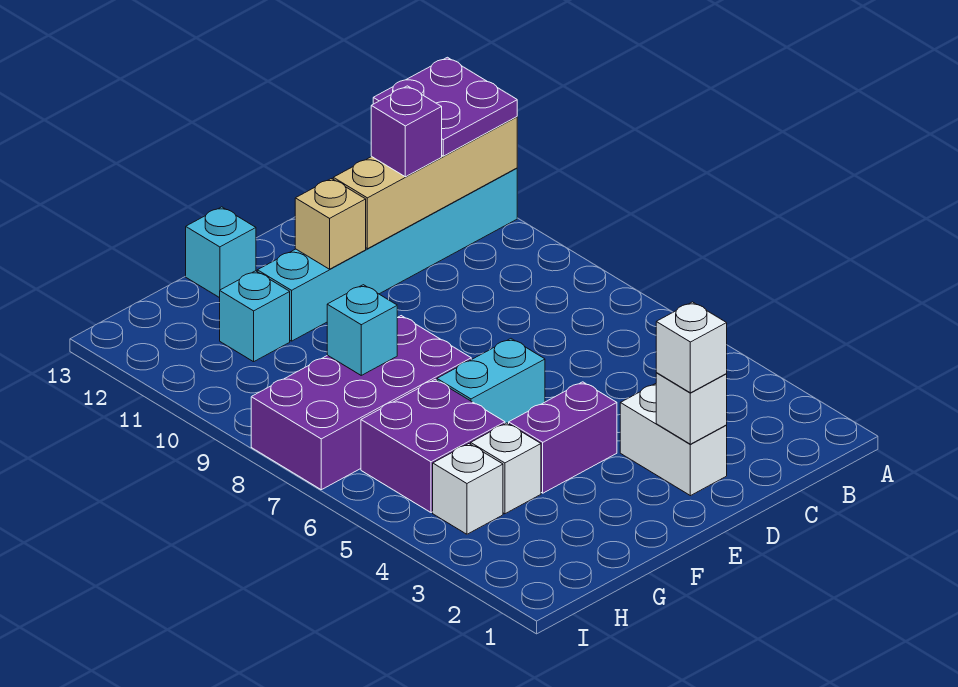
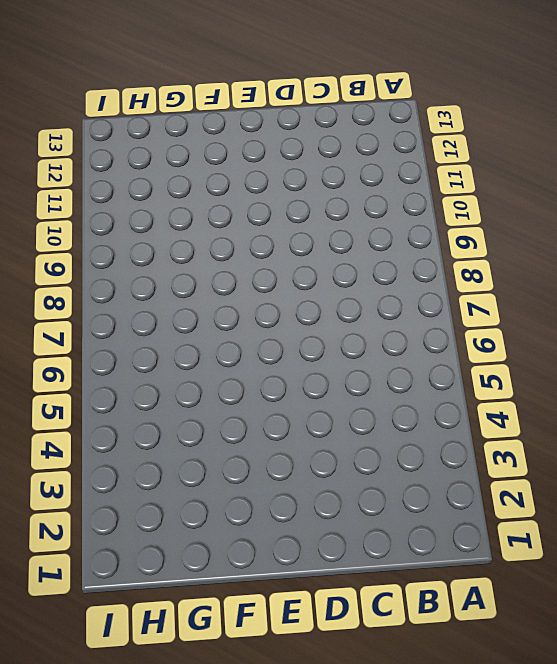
none -> cyan 1x6 brick [257,168,517,341]
none -> white 1x2 brick [620,384,727,496]
none -> purple 1x2 brick [509,382,617,493]

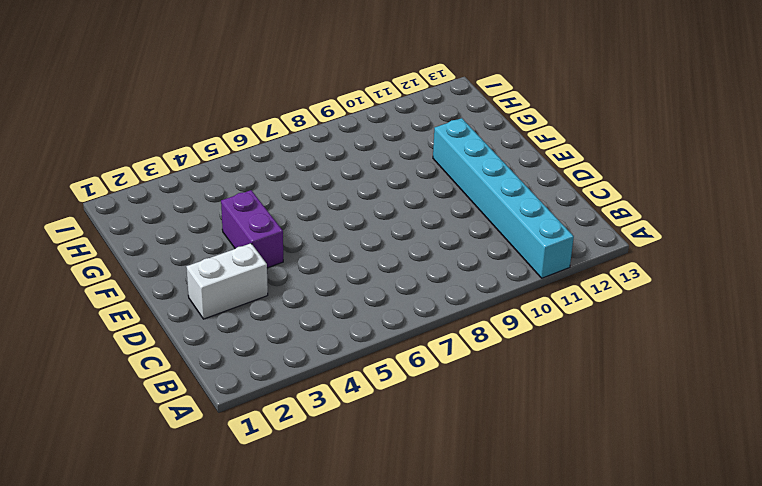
none -> cyan 1x2 brick [437,339,545,424]
none -> purple 2x4 brick [251,316,471,490]
none -> cyan 1x1 brick [186,207,256,298]

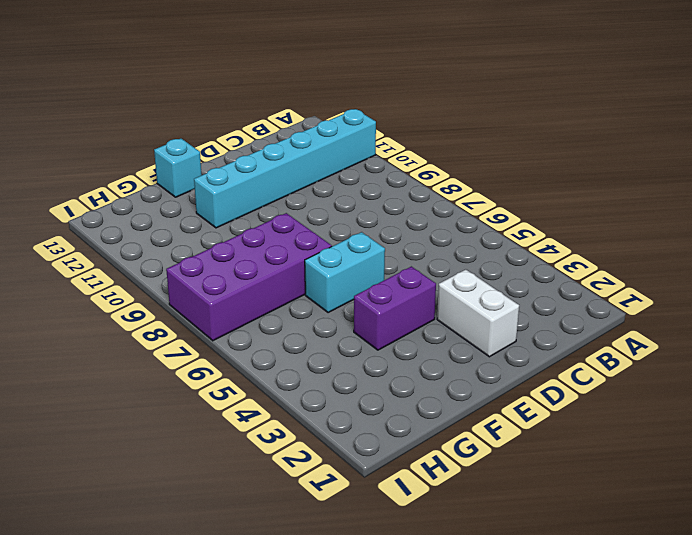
none -> white 1x1 brick [471,423,541,514]
none -> purple 2x2 brick [361,380,505,513]
none -> cyan 1x1 brick [220,271,290,362]

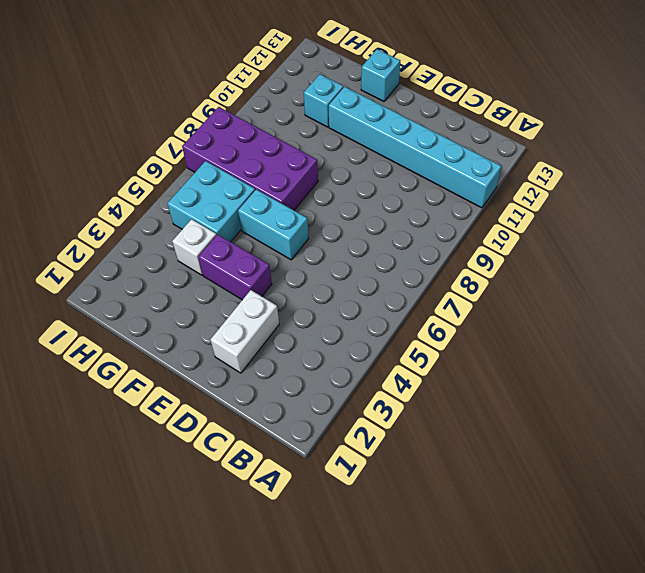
cyan 2x2 brick [167,161,255,242] -> purple 2x2 brick [361,380,505,513]
none -> white 1x1 brick [433,444,503,534]
none -> tan 1x4 brick [333,117,517,249]
none -> white 1x1 brick [656,373,727,444]

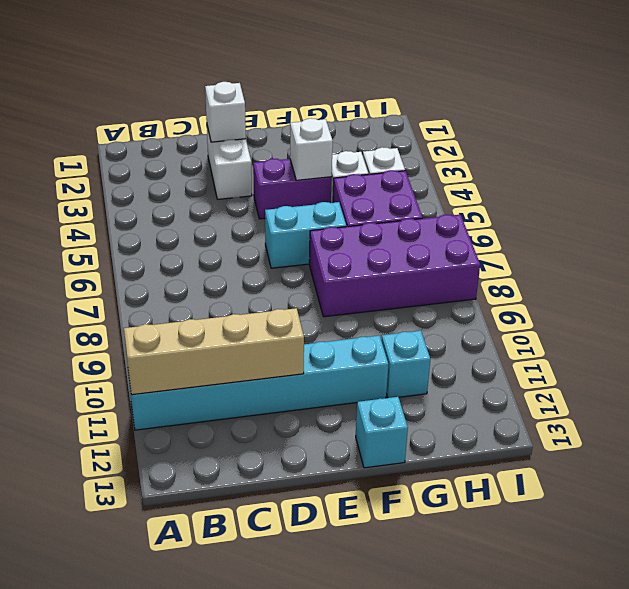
white 1x1 brick [290,118,333,180] -> white 1x1 brick moved to [656,302,727,393]
none -> tan 1x1 brick [295,179,366,269]
none -> cyan 1x1 brick [327,285,398,375]
none -> purple 2x2 plate [373,57,517,156]

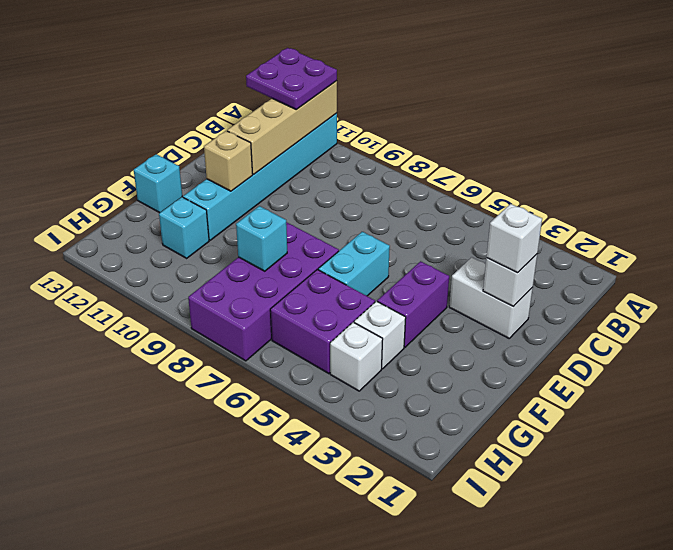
none -> purple 1x1 brick [371,86,442,177]

